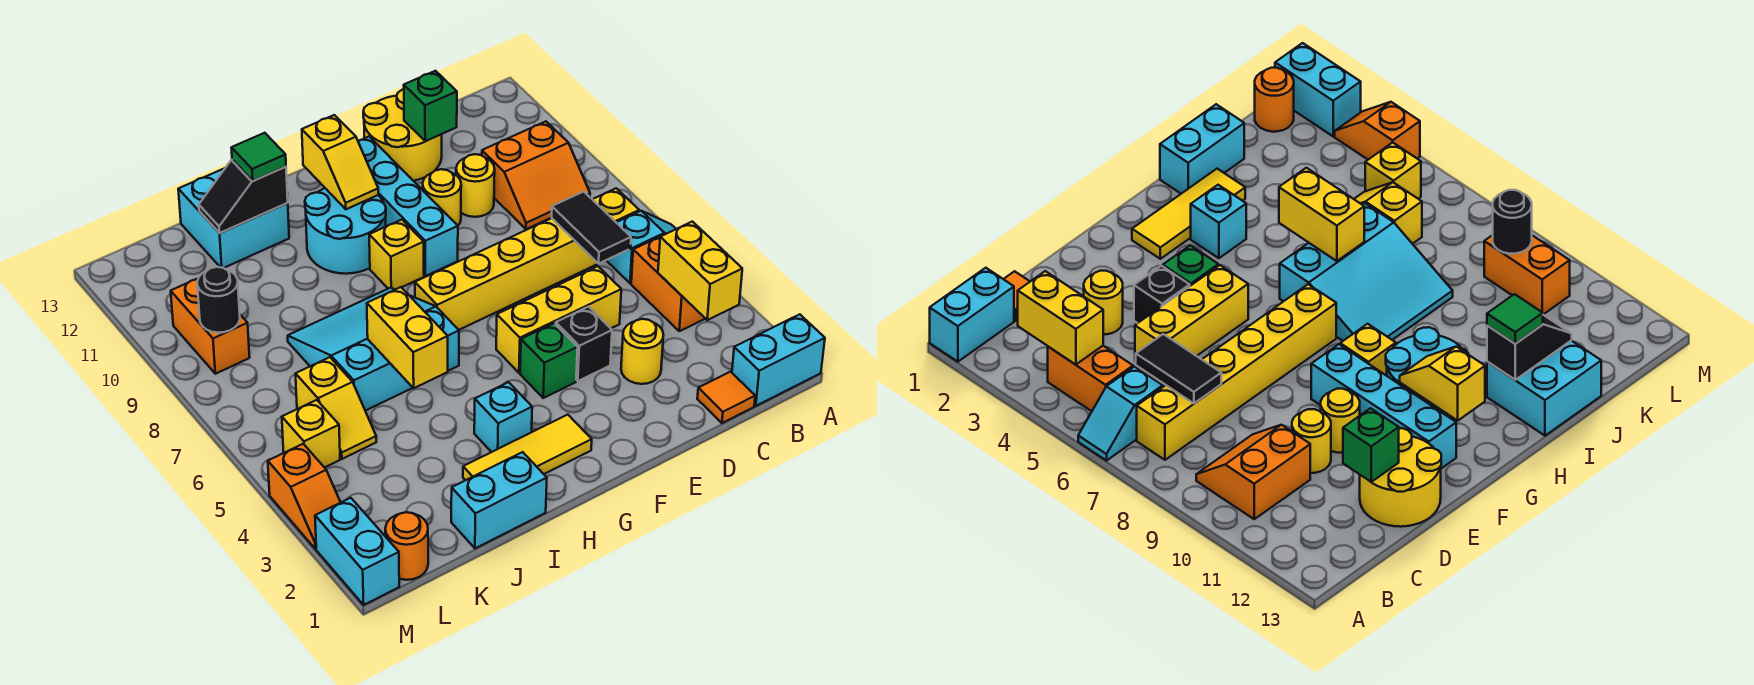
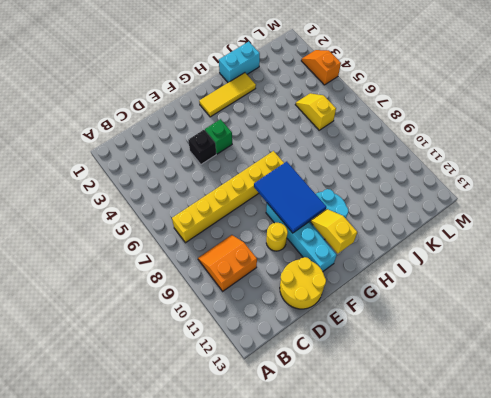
blue 2x3 tile [254,162,326,233] -> none
none -> cyan 1x2 brick [732,314,825,406]
none -> cyan 1x2 slope [607,211,676,283]
none -> orange 1x2 brick [631,237,705,331]
none -> orange 1x1 tile [697,372,755,423]

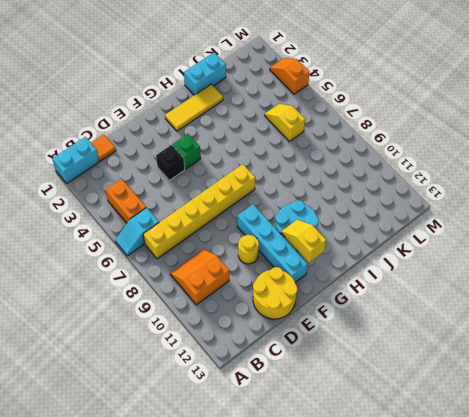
none -> yellow 1x1 round brick [621,319,663,384]
none -> yellow 1x3 brick [496,266,621,373]
none -> yellow 1x1 round brick [456,154,495,217]
none -> yellow 1x1 brick [369,220,424,290]

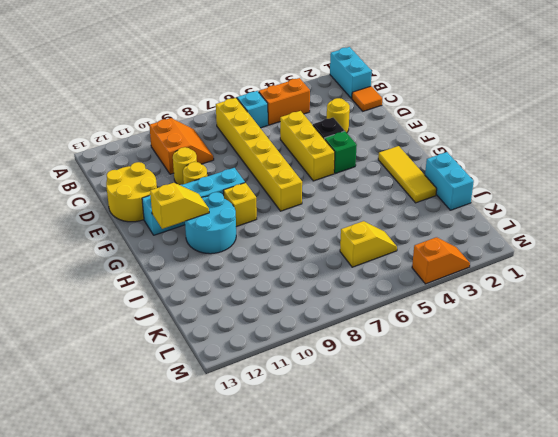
none -> cyan 1x1 brick [474,382,532,452]
none -> cyan 3x3 slope [288,288,459,411]
none -> cyan 2x2 brick [178,168,289,268]
none -> orange 1x1 round brick [385,512,428,580]

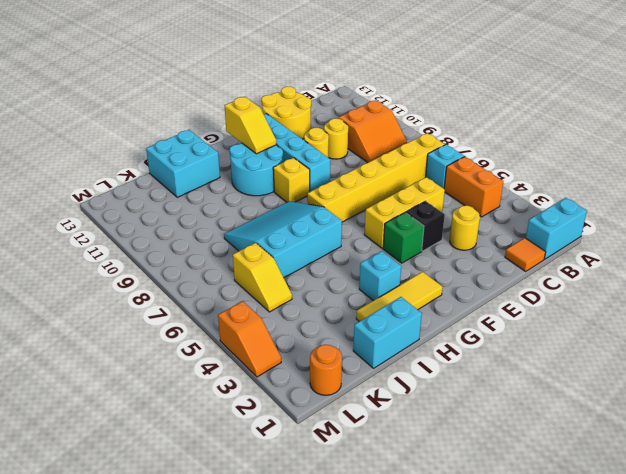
none -> yellow 1x1 brick [282,400,340,468]
none -> orange 1x2 brick [171,278,250,374]
none -> cyan 1x2 brick [315,498,399,605]
none -> yellow 1x2 brick [658,222,742,320]

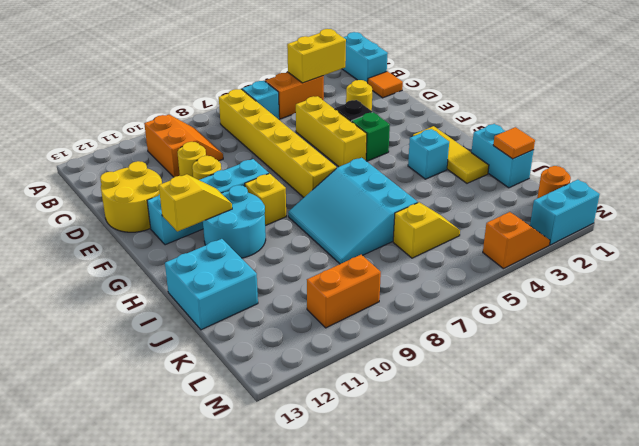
orange 1x1 tile [493,127,535,159] -> none
none -> yellow 1x1 brick [282,400,340,468]
none -> black 1x2 tile [552,192,631,264]
none -> green 1x1 brick [404,71,457,141]
none -> yellow 1x2 brick [367,287,448,388]

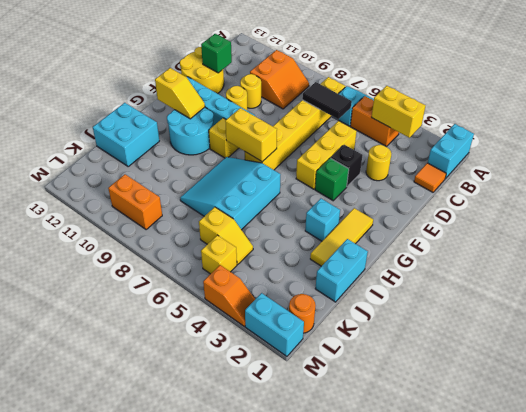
yellow 1x2 brick [225,108,277,162] -> yellow 1x2 brick moved to [367,287,448,388]
none -> black 1x2 slope [199,160,288,233]
none -> black 1x1 round brick [197,267,240,333]
none -> green 1x1 tile [231,133,286,181]

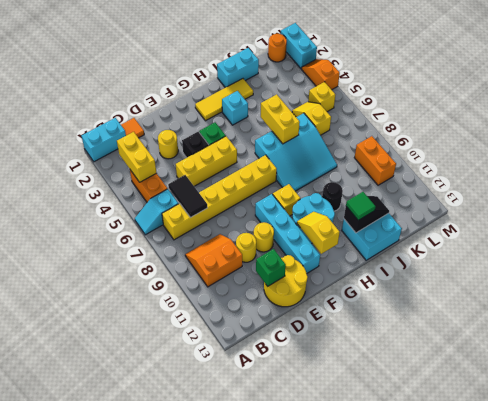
black 1x1 round brick [322,182,343,211] -> black 1x1 round brick moved to [197,267,240,333]

